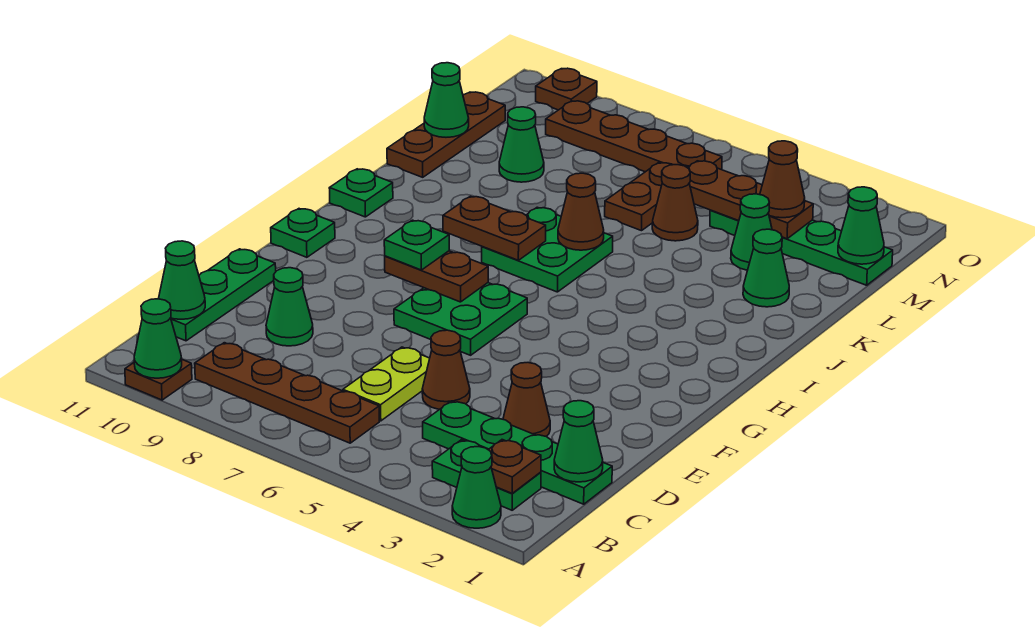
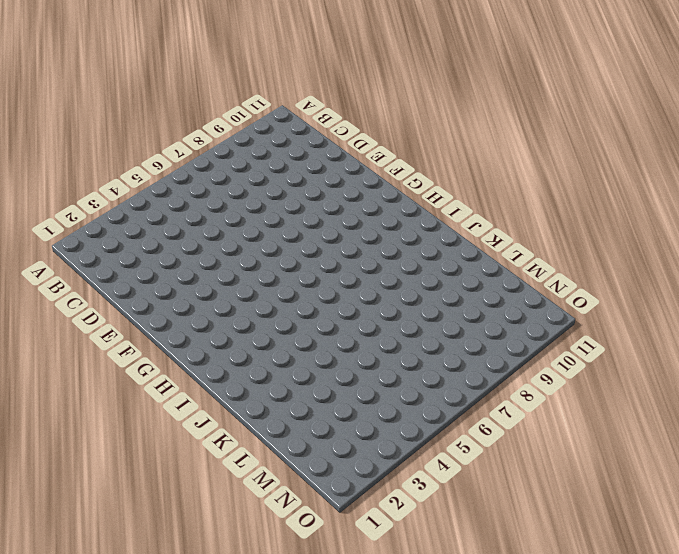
none -> green 1x1 cone [452,447,501,528]
none -> brown 1x1 plate [125,360,192,400]
none -> green 1x2 plate [432,440,541,510]
none -> brown 1x4 plate [195,343,379,443]

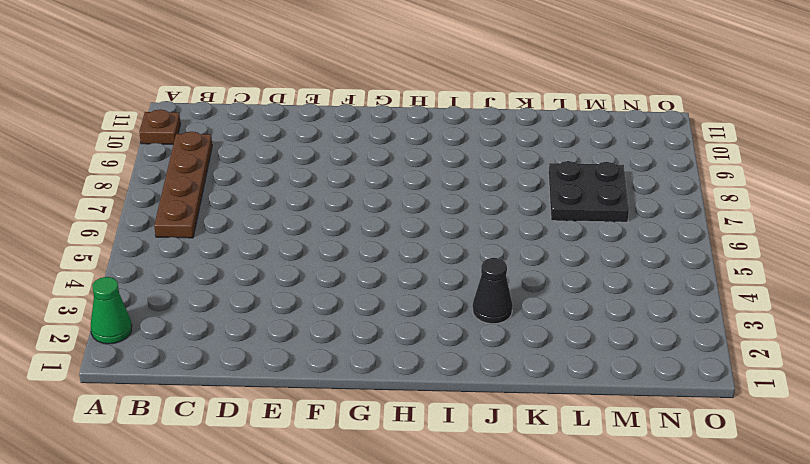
black 1x1 cone [473,258,513,324] -> none
black 2x2 plate [549,161,629,222] -> none
none -> green 1x2 plate [432,440,541,510]
none -> green 1x4 plate [423,401,612,504]
none -> lime 1x2 plate [343,347,430,421]
none -> green 1x3 plate [171,249,276,341]

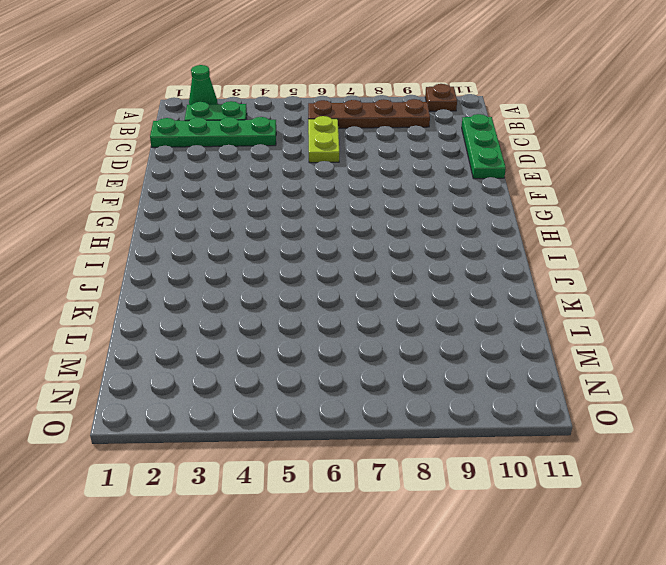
none -> brown 1x1 cone [503,363,550,437]
none -> brown 1x1 cone [422,330,470,409]
none -> green 1x1 cone [266,268,313,346]
none -> green 2x2 plate [394,283,527,355]

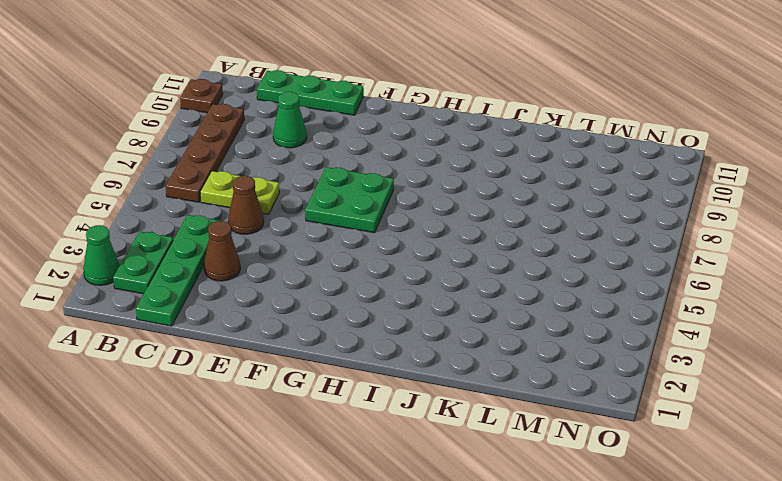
none -> green 1x1 plate [271,209,335,257]
none -> green 2x2 plate [482,207,613,292]
none -> green 1x1 plate [329,169,393,217]
none -> green 1x1 cone [743,229,789,307]

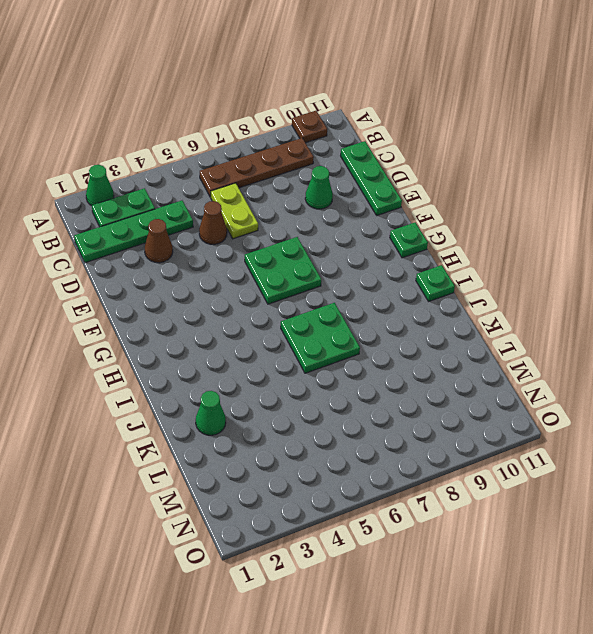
none -> brown 1x3 plate [387,92,505,177]
none -> green 1x1 cone [731,194,772,270]
none -> brown 1x1 cone [652,165,698,241]
none -> brown 1x2 plate [605,163,673,231]

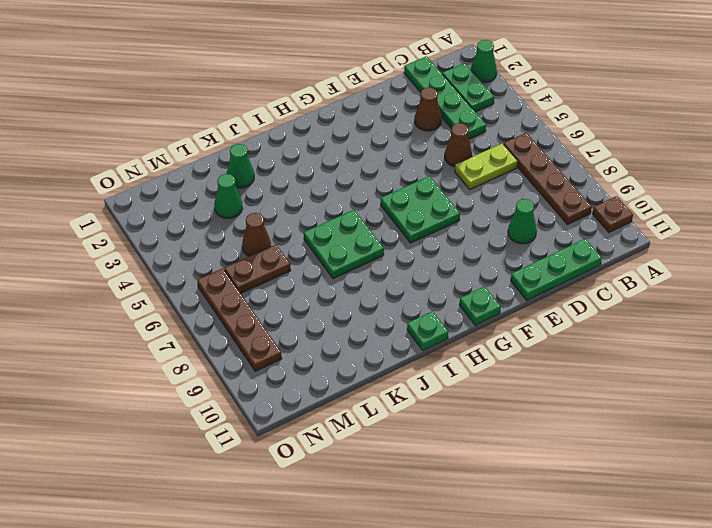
none -> brown 1x3 plate [387,92,505,177]
none -> green 1x1 cone [499,107,544,182]
none -> green 1x4 plate [710,210,893,285]
none -> brown 1x1 plate [536,68,597,110]

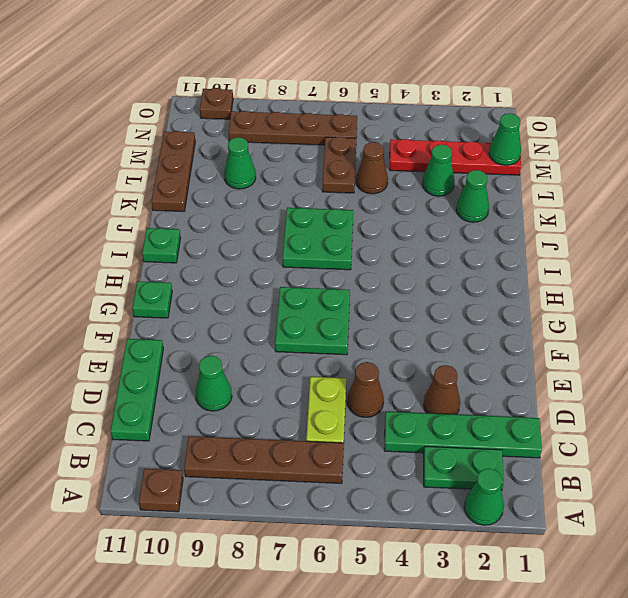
red 1x4 plate [390,139,521,175] -> green 1x4 plate [710,210,893,285]
none -> green 1x1 cone [134,299,182,378]
none -> brown 1x1 plate [488,440,541,494]
none -> green 1x1 cone [554,401,603,482]
none -> green 1x1 cone [159,241,205,319]

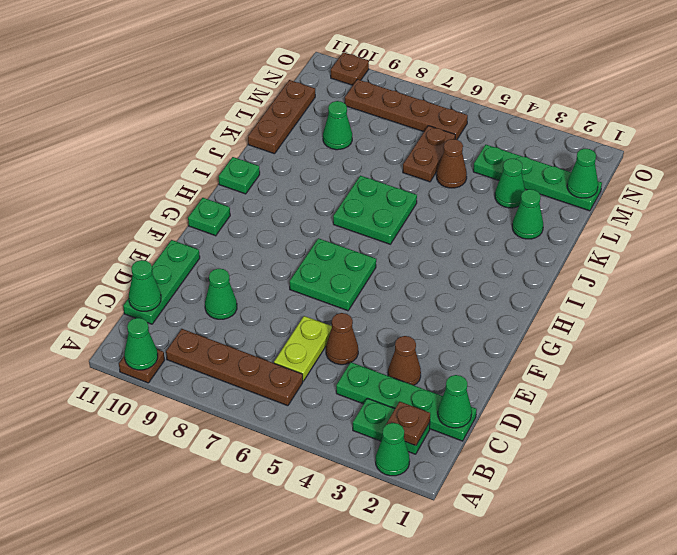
none -> brown 1x2 plate [385,251,488,302]
none -> brown 1x2 plate [443,196,546,260]
none -> brown 1x1 cone [558,173,604,250]
none -> green 1x1 cone [424,63,469,137]

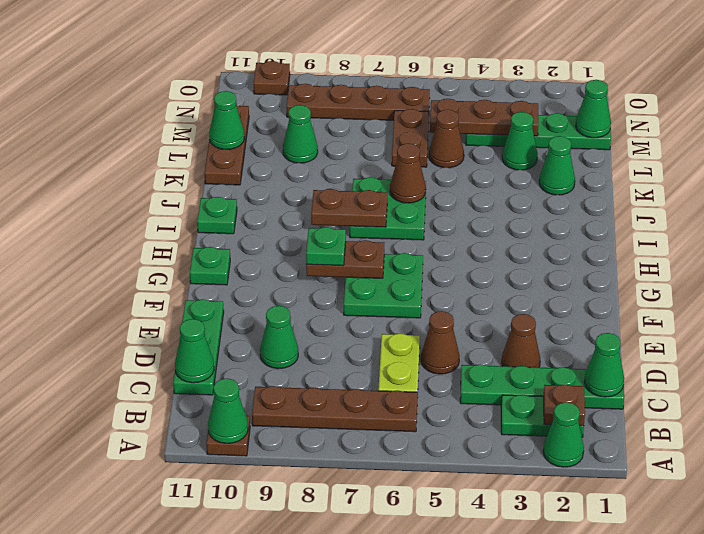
none -> brown 1x1 cone [760,141,805,218]

